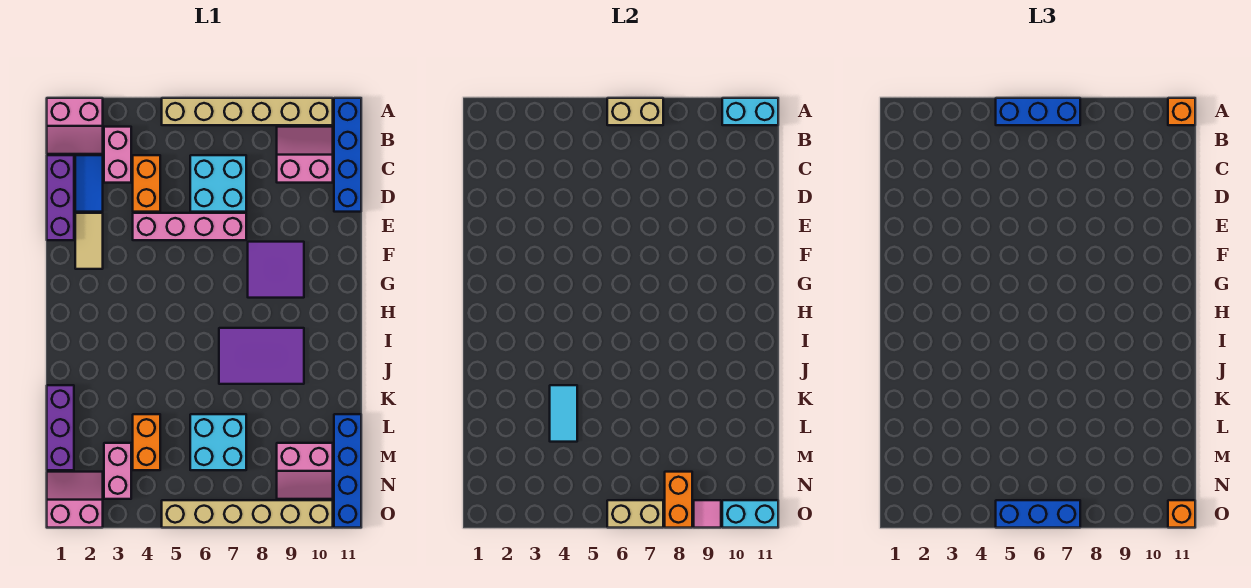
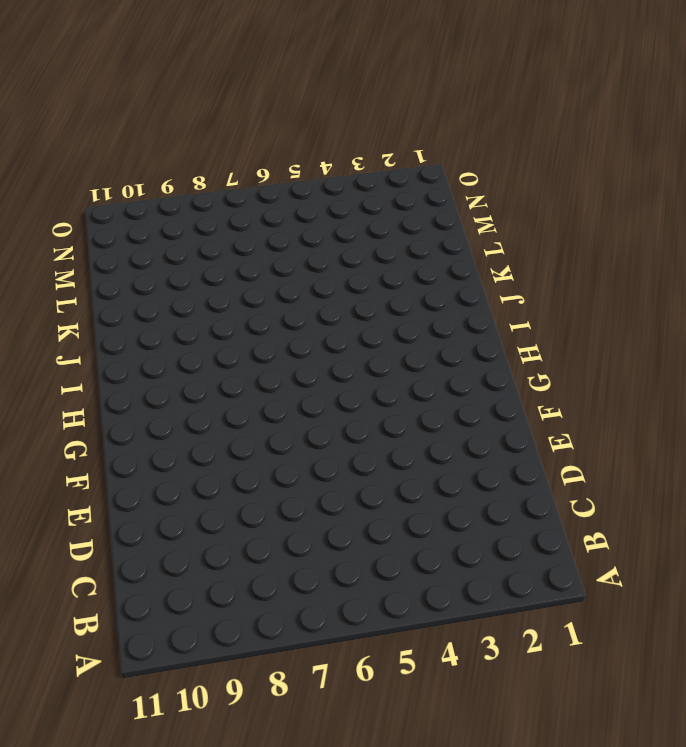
none -> pink 2x2 slope [47,98,103,154]
none -> tan 1x6 brick [162,98,333,125]
none -> blue 1x4 brick [334,98,361,212]
none -> pink 1x2 brick [104,127,131,183]

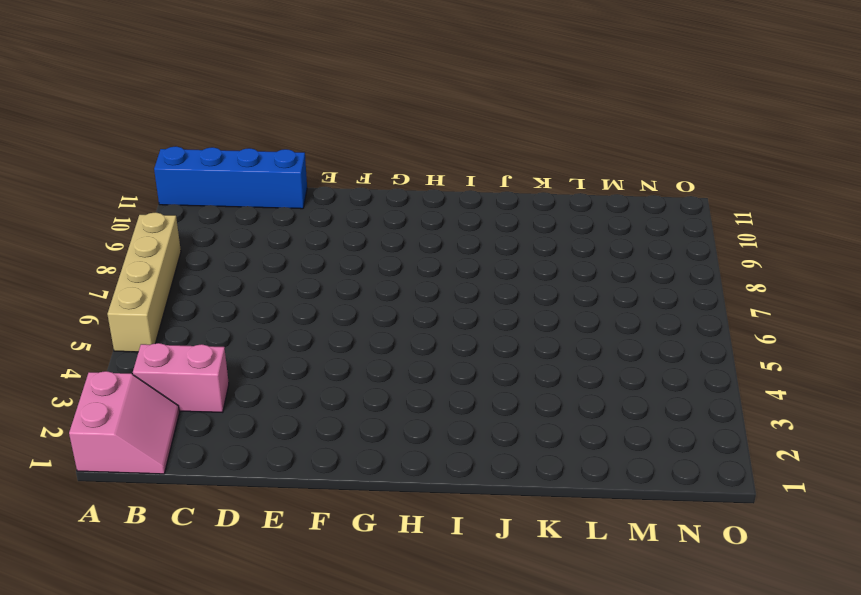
tan 1x4 brick [107,212,181,352] -> tan 1x6 brick [162,98,333,125]
none -> pink 2x2 slope [277,127,333,183]
none -> purple 1x3 brick [47,155,74,240]
none -> blue 1x2 tile [75,155,103,212]
none -> orange 1x2 brick [133,155,160,212]

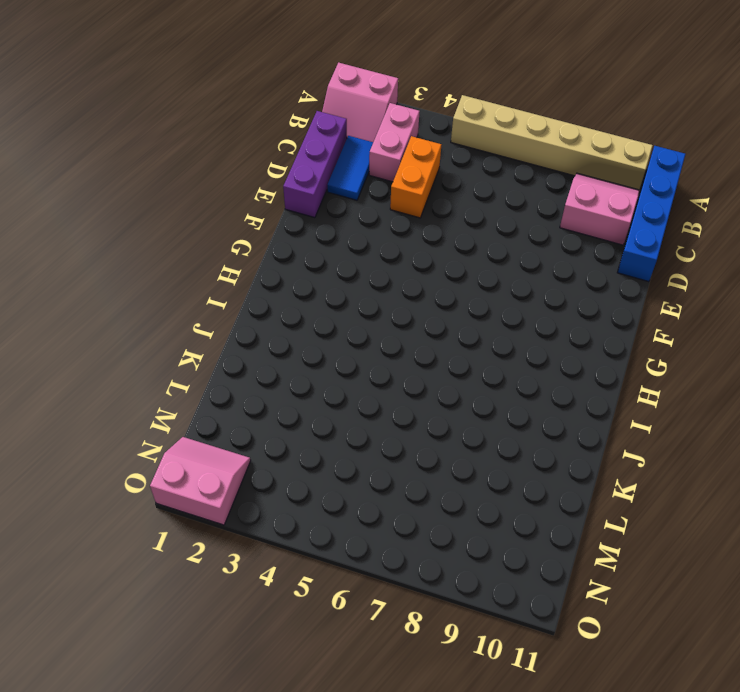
none -> cyan 2x2 brick [190,155,246,212]
none -> tan 1x2 tile [75,213,103,269]
none -> pink 1x4 brick [133,213,246,240]
none -> purple 2x2 tile [248,242,304,298]

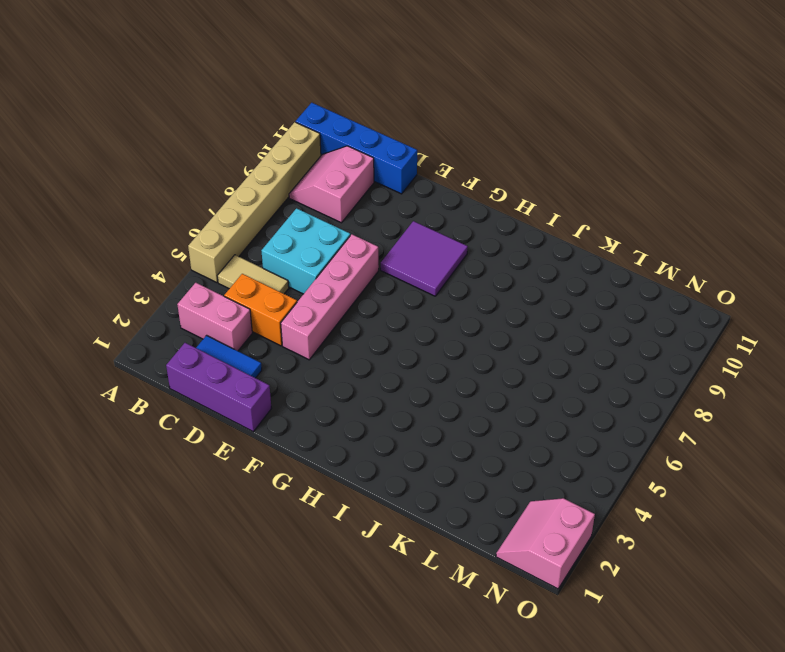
tan 1x2 tile [217,255,289,294] -> tan 1x2 tile moved to [75,213,103,269]
none -> pink 2x2 slope [47,98,103,154]
none -> purple 2x3 tile [219,328,304,384]
none -> purple 1x3 brick [47,385,74,470]
none -> orange 1x2 brick [133,414,160,470]

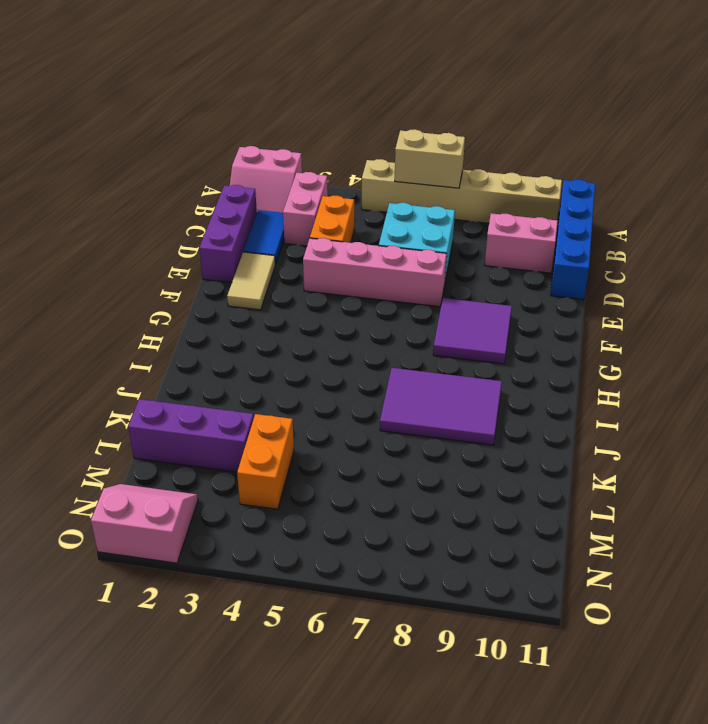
purple 1x3 brick [128,399,254,472] -> purple 1x3 brick turned to [47,385,74,470]
none -> cyan 2x2 brick [190,414,246,470]
none -> blue 1x4 brick [334,414,361,528]
none -> pink 1x2 brick [104,443,131,499]
none -> pink 2x2 slope [277,443,333,499]

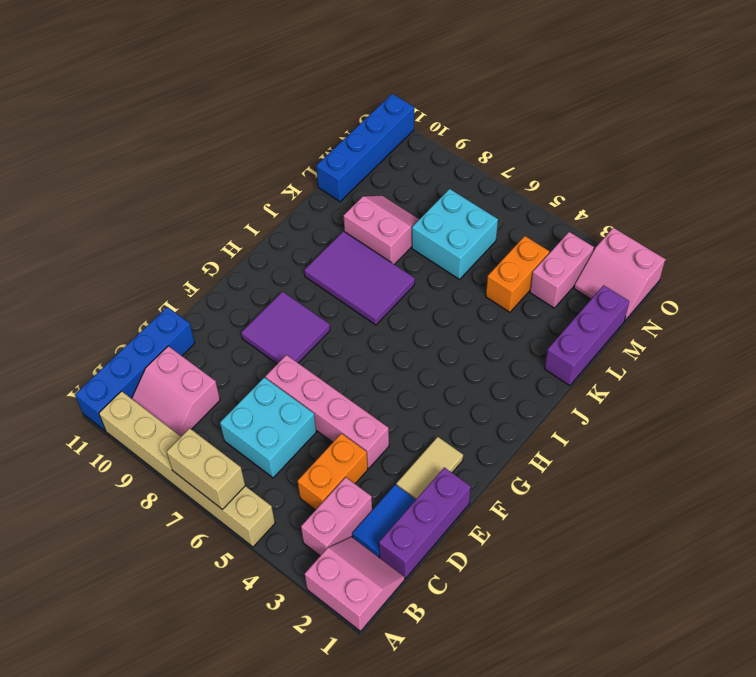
pink 2x2 slope [344,196,419,265] -> pink 2x2 slope moved to [277,443,333,499]
none -> tan 1x6 brick [162,500,333,528]
none -> cyan 1x2 brick [722,98,778,125]
none -> cyan 1x2 tile [550,385,577,442]
none -> orange 1x2 brick [665,472,692,528]

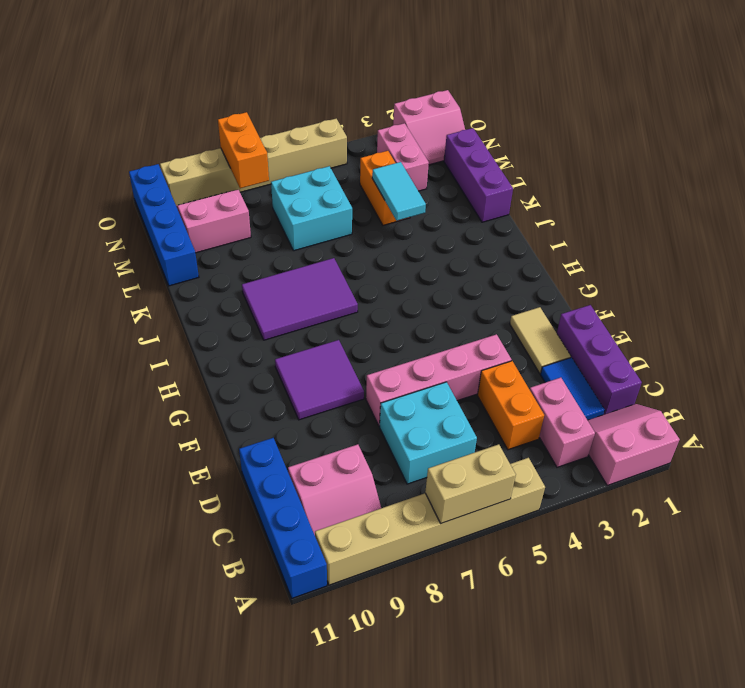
none -> cyan 1x2 brick [722,98,778,125]
none -> tan 1x2 brick [607,500,663,528]
none -> pink 1x1 tile [694,500,721,528]
none -> cyan 1x2 brick [722,500,778,528]

